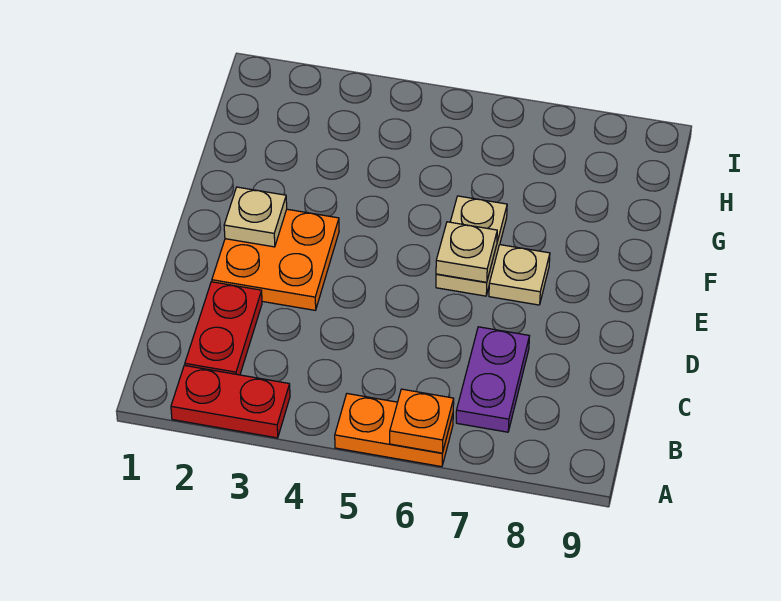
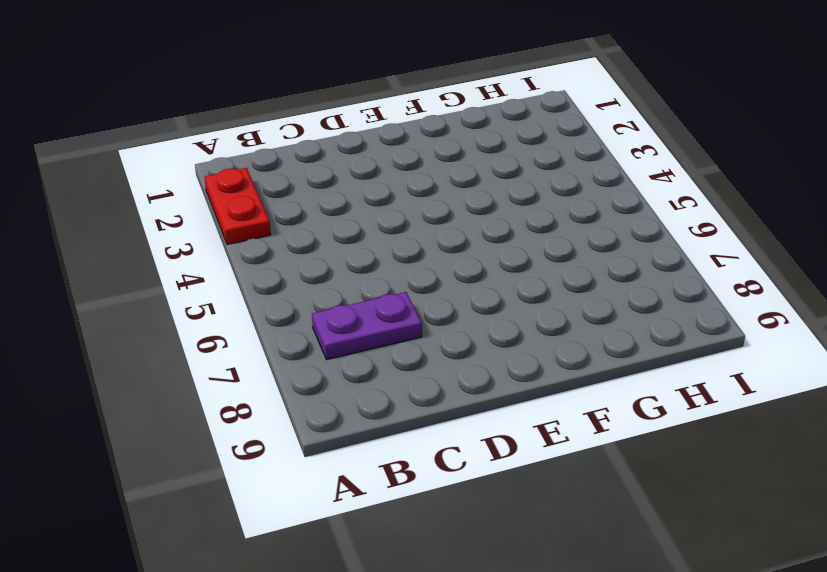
none -> orange 1x2 plate [335,394,453,467]
none -> red 1x2 plate [185,282,262,375]

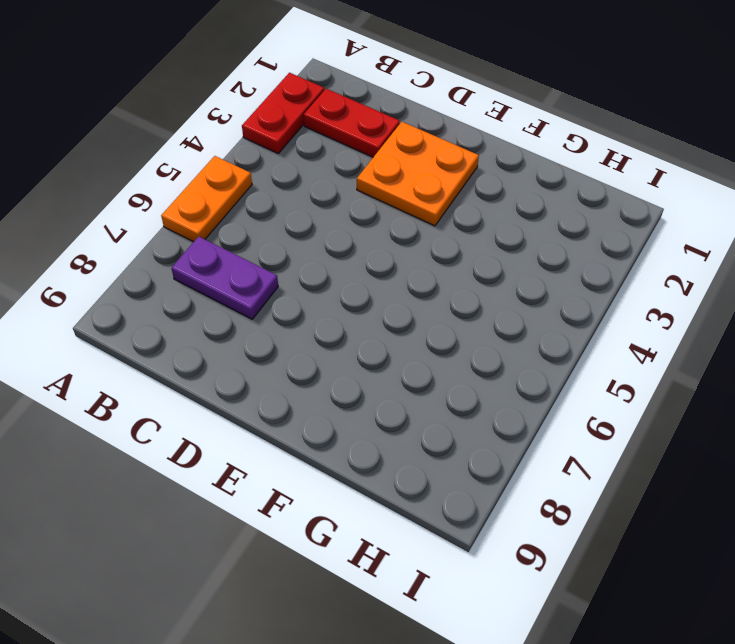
none -> tan 1x2 plate [436,196,507,296]
none -> tan 1x1 plate [489,245,550,305]

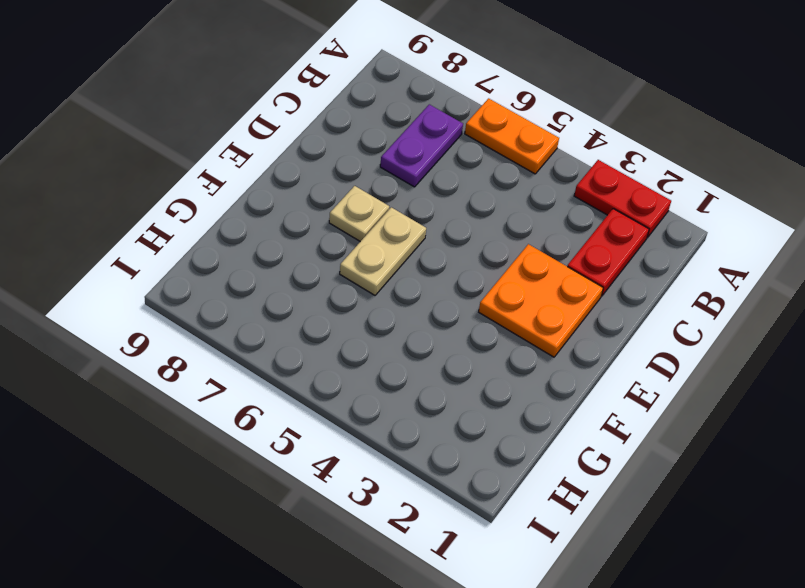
none -> orange 1x1 plate [390,389,454,453]
none -> tan 1x1 plate [224,187,287,247]

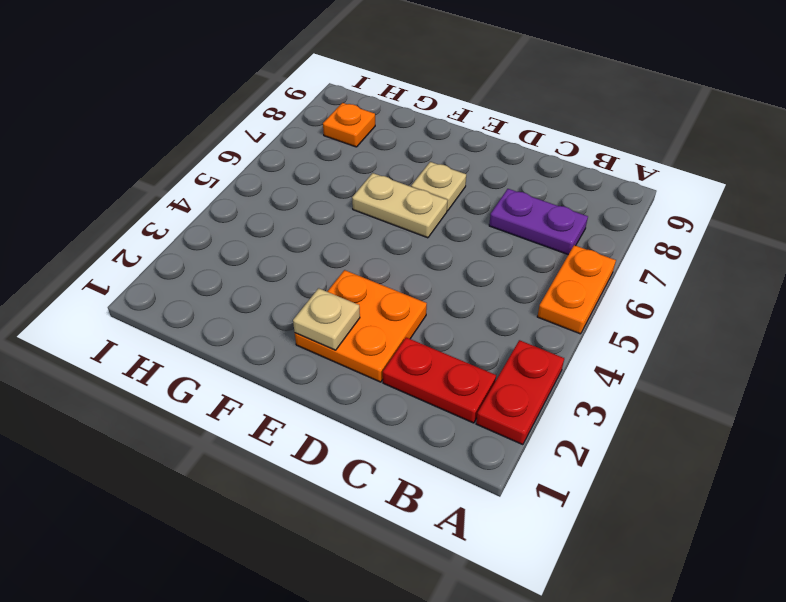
orange 1x1 plate [323,103,375,147] -> orange 1x1 plate moved to [390,389,454,453]
none -> tan 1x1 plate [436,222,497,282]

